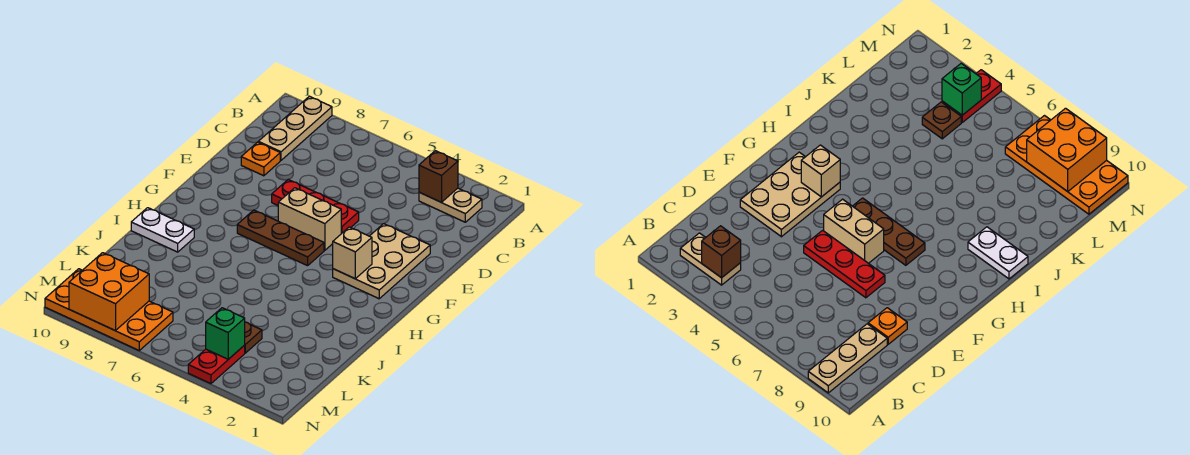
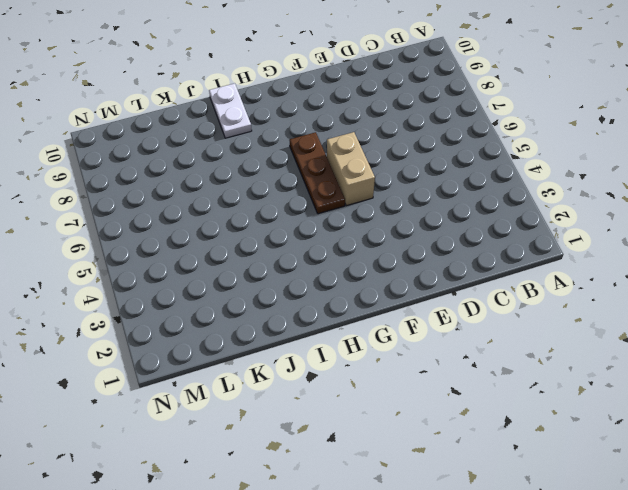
none -> tan 1x3 plate [258,96,332,160]
none -> tan 1x2 plate [419,188,482,222]
none -> orange 1x1 plate [241,142,280,176]

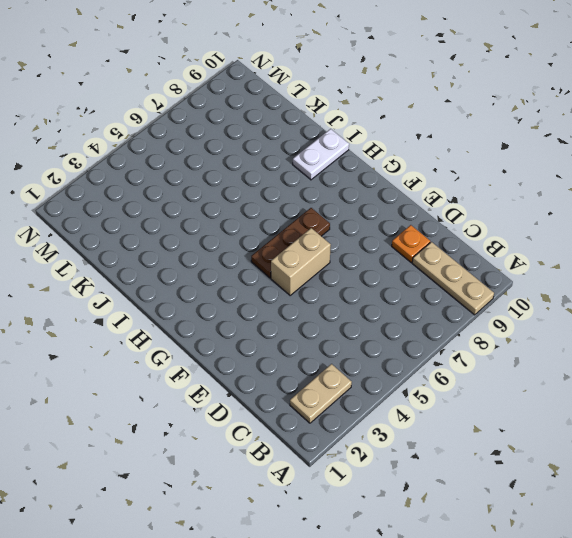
none -> tan 2x3 plate [333,224,430,299]
none -> red 1x3 plate [272,179,359,234]
none -> brown 1x1 plate [245,322,262,353]

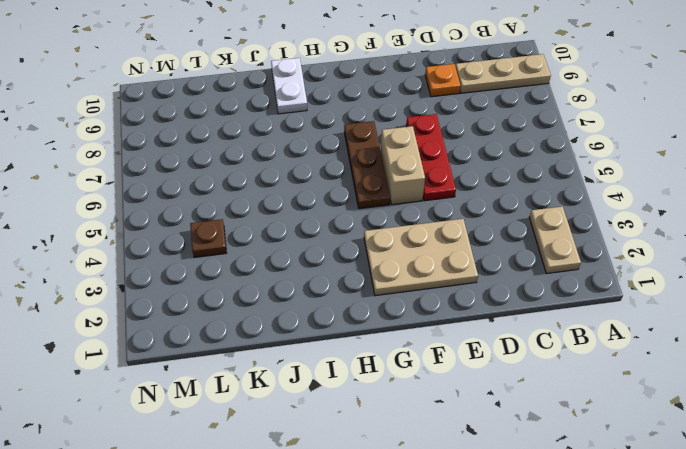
none -> red 1x2 plate [188,345,245,384]
none -> orange 2x4 plate [45,269,173,350]
none -> brown 1x1 brick [419,151,458,202]

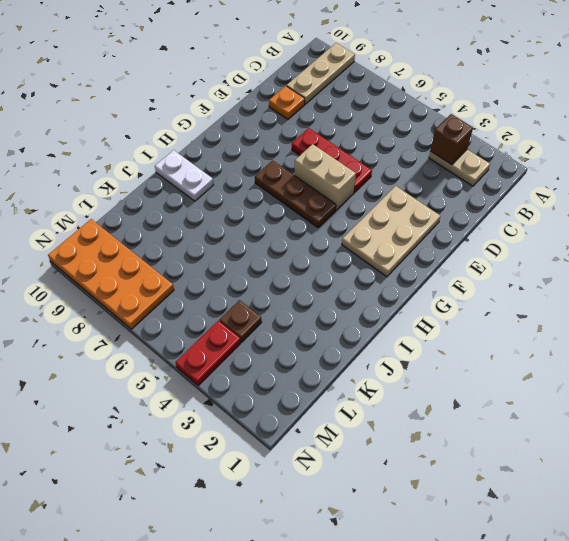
none -> tan 1x1 brick [333,227,372,279]
none -> green 1x1 brick [206,308,245,359]
none -> orange 2x2 brick [69,253,149,330]

